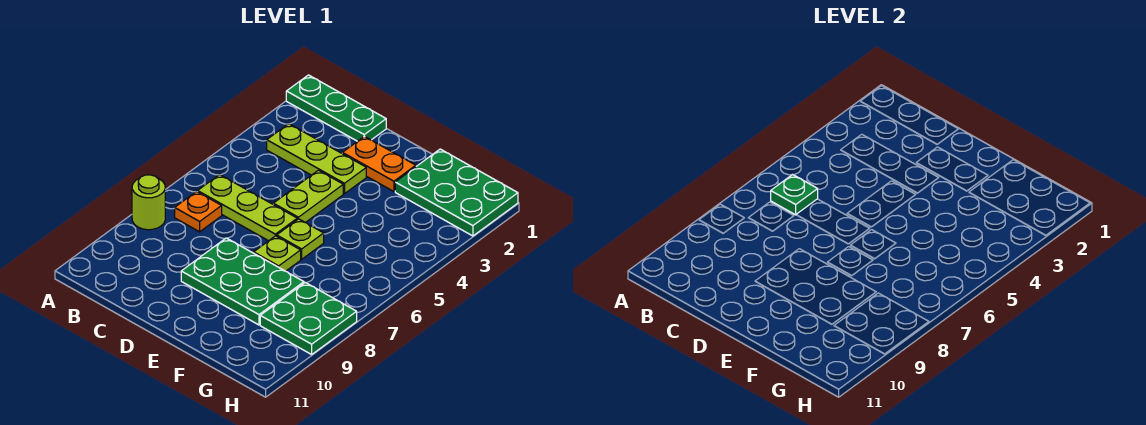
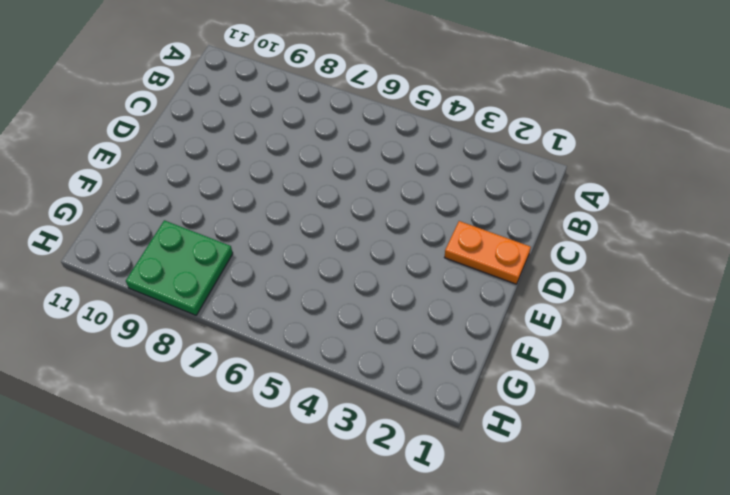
orange 1x2 plate [445,221,531,284] -> orange 1x2 plate turned to [342,136,416,192]
none -> green 1x3 plate [286,75,386,141]
none -> lime 1x1 round brick [132,175,165,230]
none -> lime 1x3 plate [267,124,366,194]

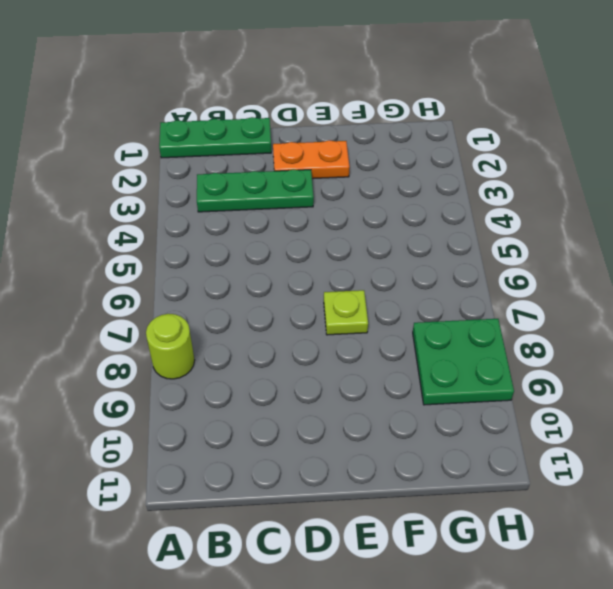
green 1x3 plate [197,169,314,212] -> lime 1x3 plate [267,124,366,194]
none -> lime 1x3 plate [198,175,297,241]
none -> orange 1x1 plate [175,192,222,232]
none -> lime 1x2 plate [273,170,343,223]

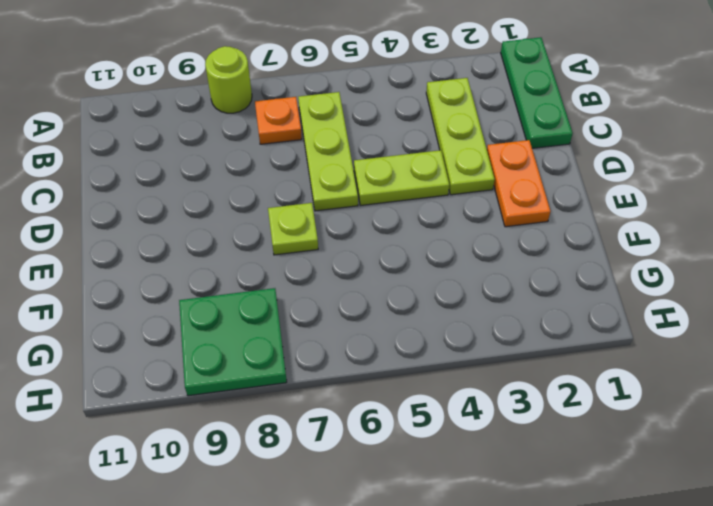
none -> green 2x3 plate [181,238,304,325]
none -> lime 1x1 plate [277,219,324,259]
none -> green 2x3 plate [395,149,518,236]

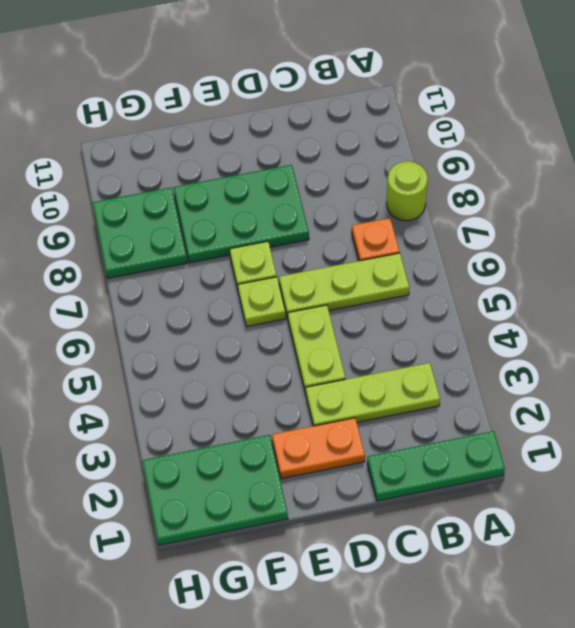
none -> green 1x1 plate [771,175,818,215]

